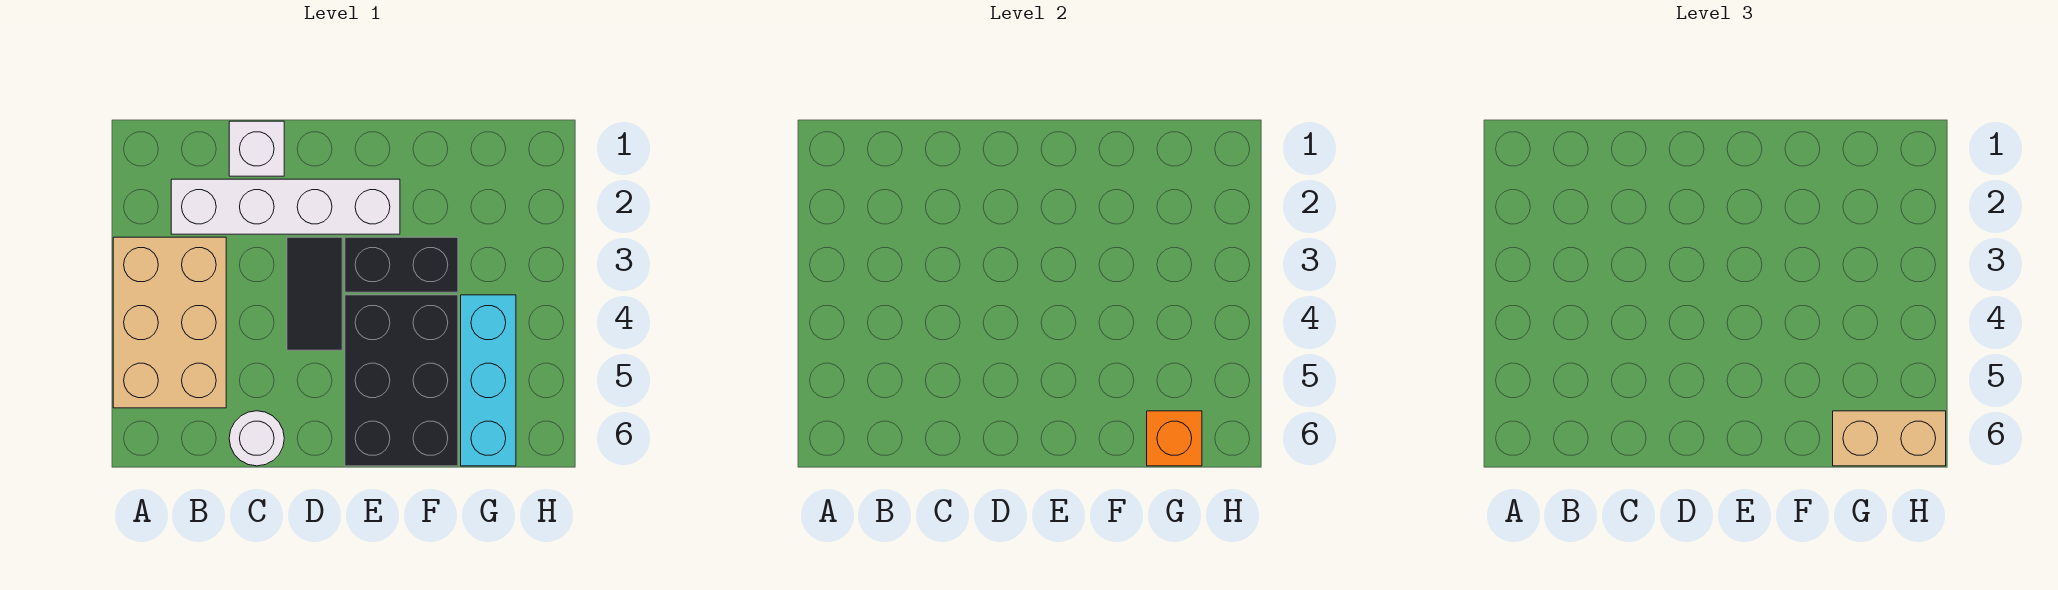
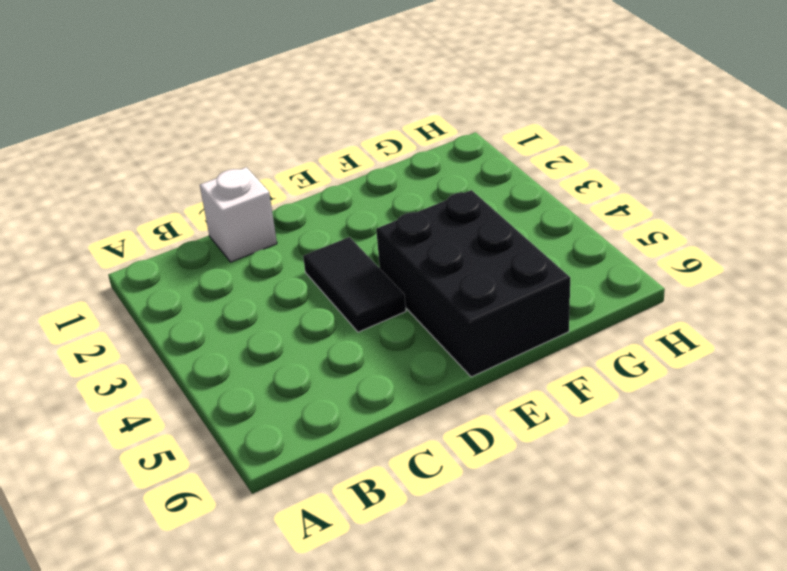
none -> tan 2x3 brick [113,237,226,408]
none -> white 1x4 brick [171,179,400,234]

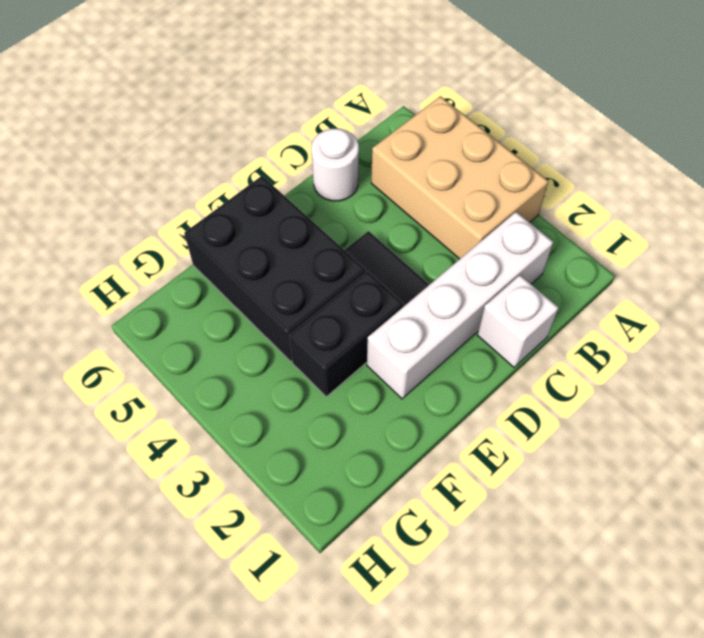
none -> cyan 1x3 brick [461,295,516,466]
none -> orange 1x1 brick [1147,411,1202,466]

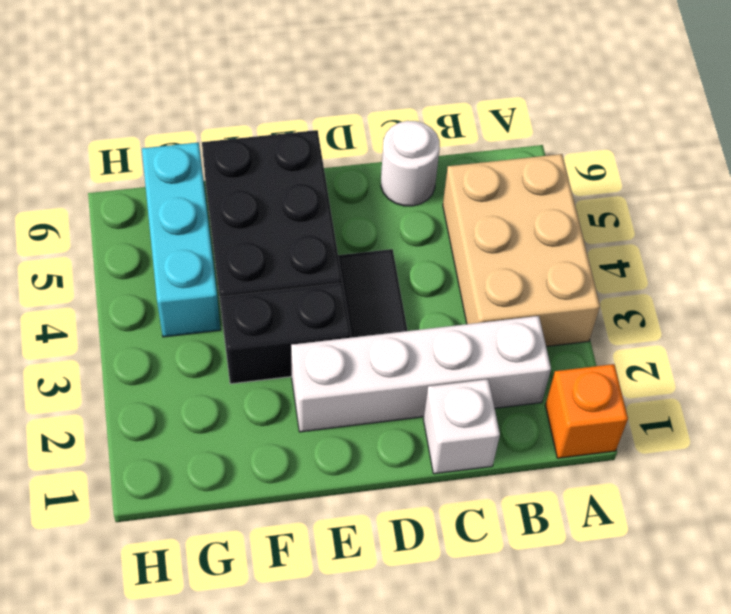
orange 1x1 brick [546,364,628,458] -> orange 1x1 brick moved to [1147,411,1202,466]
none -> tan 1x2 brick [1833,411,1946,466]

